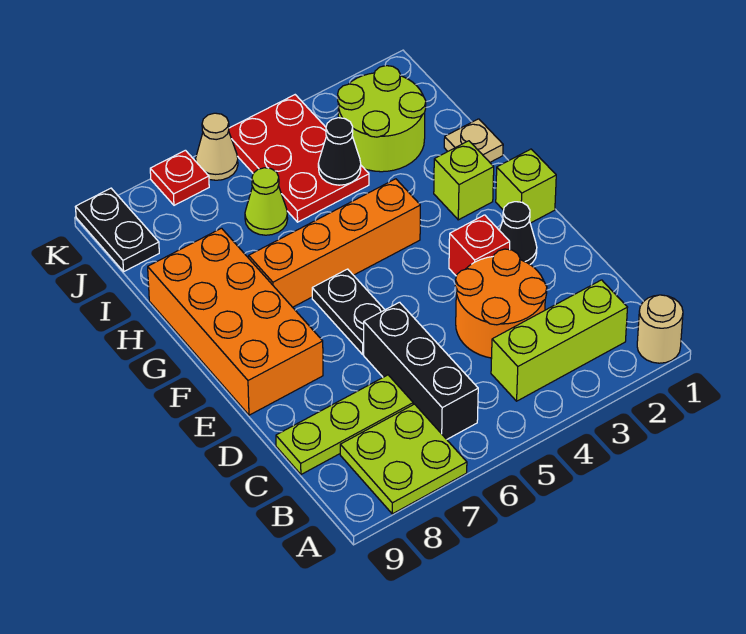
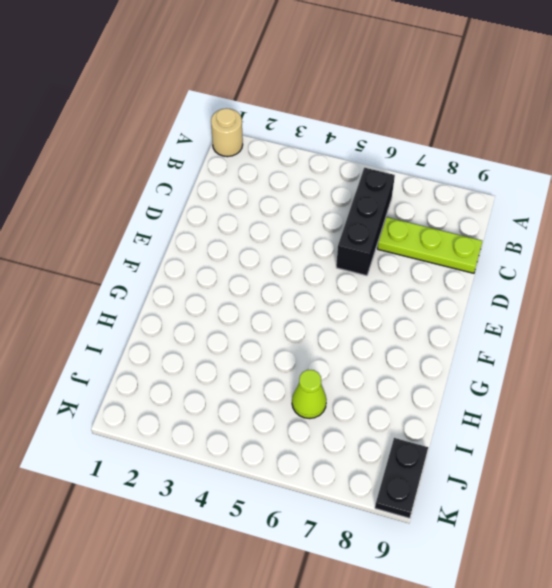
none -> lime 2x2 plate [340,404,467,514]
none -> lime 1x3 brick [491,280,628,401]
none -> orange 2x2 round brick [455,249,547,358]

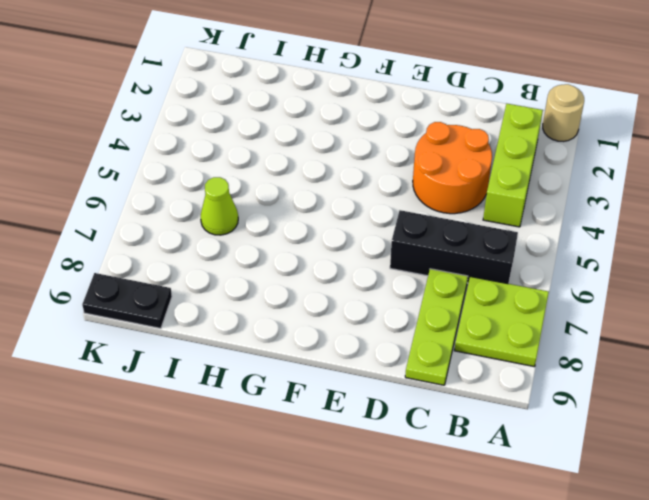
none -> black 1x1 cone [499,202,537,264]
none -> red 1x1 brick [449,215,510,276]
none -> black 1x2 plate [312,269,385,354]

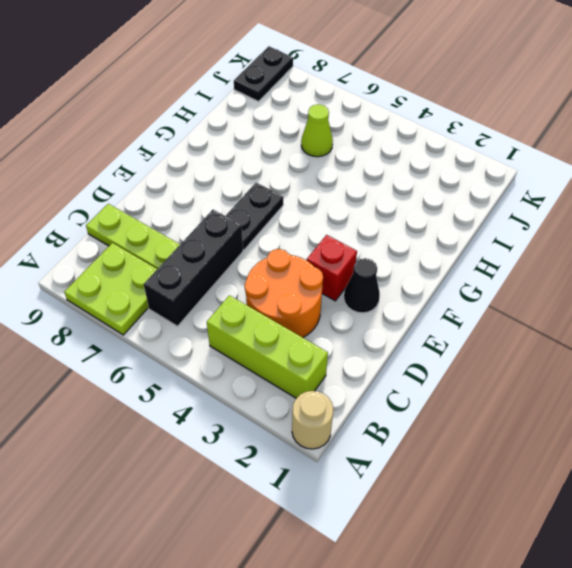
none -> orange 2x4 brick [148,228,323,415]
none -> lime 1x1 brick [496,149,556,223]
none -> lime 1x1 brick [434,141,494,220]

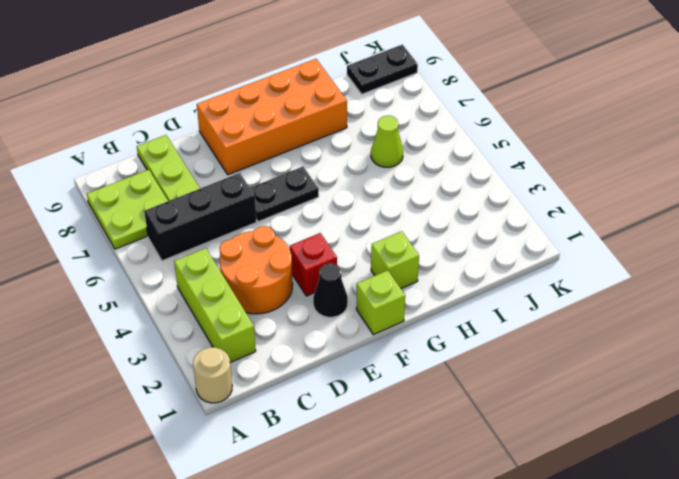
none -> orange 1x4 brick [249,179,420,307]
none -> tan 1x1 plate [444,119,503,162]
none -> lime 2x2 round brick [338,66,426,172]

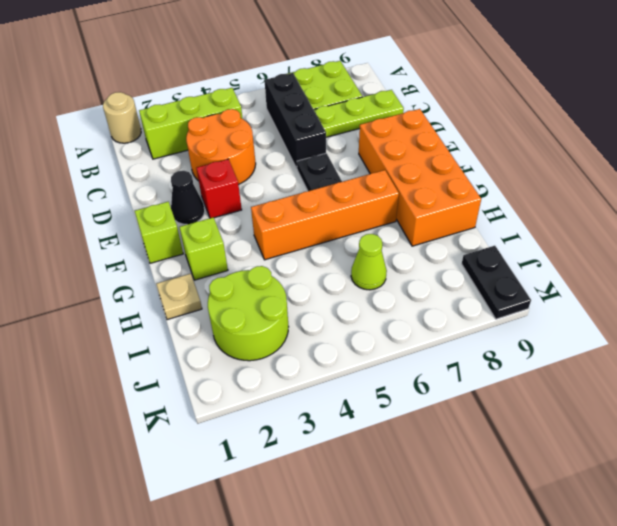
none -> red 2x3 plate [229,95,369,222]
none -> tan 1x1 cone [196,113,238,180]
none -> red 1x1 plate [150,150,209,205]

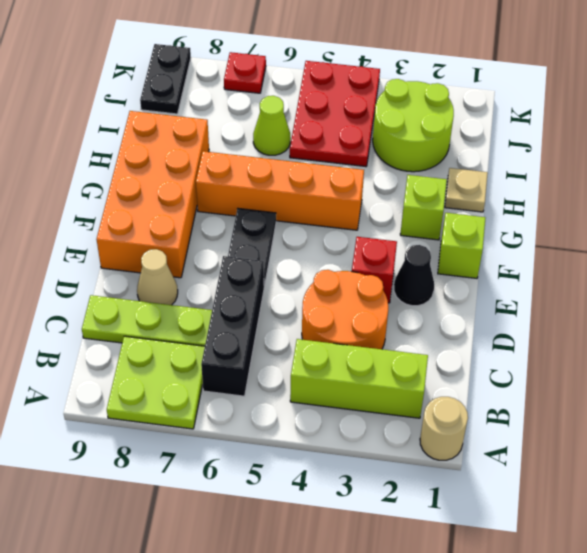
tan 1x1 cone [137,249,178,305] -> tan 1x1 cone moved to [196,113,238,180]
none -> black 1x1 cone [318,118,361,185]

